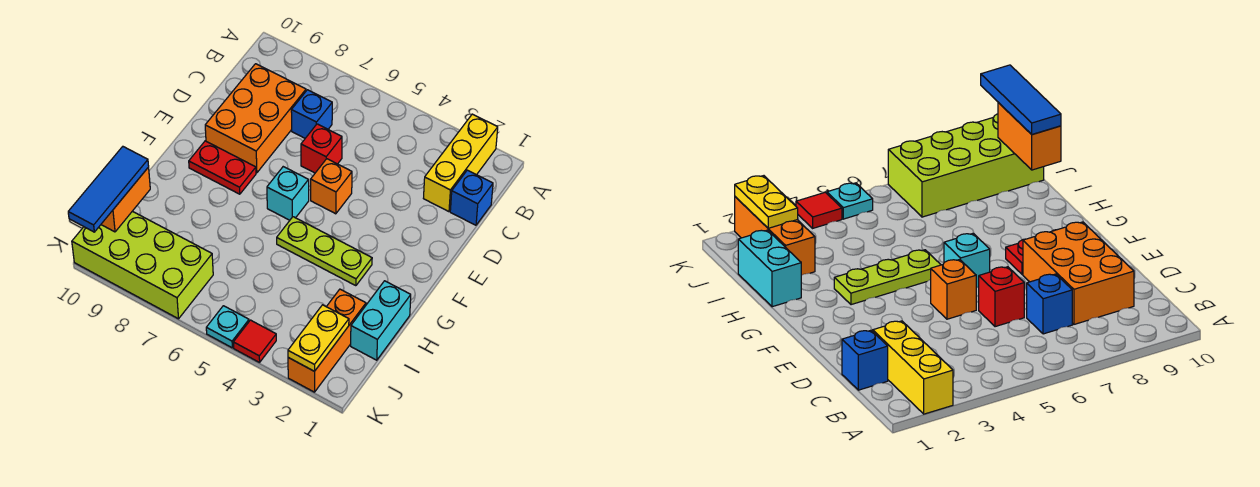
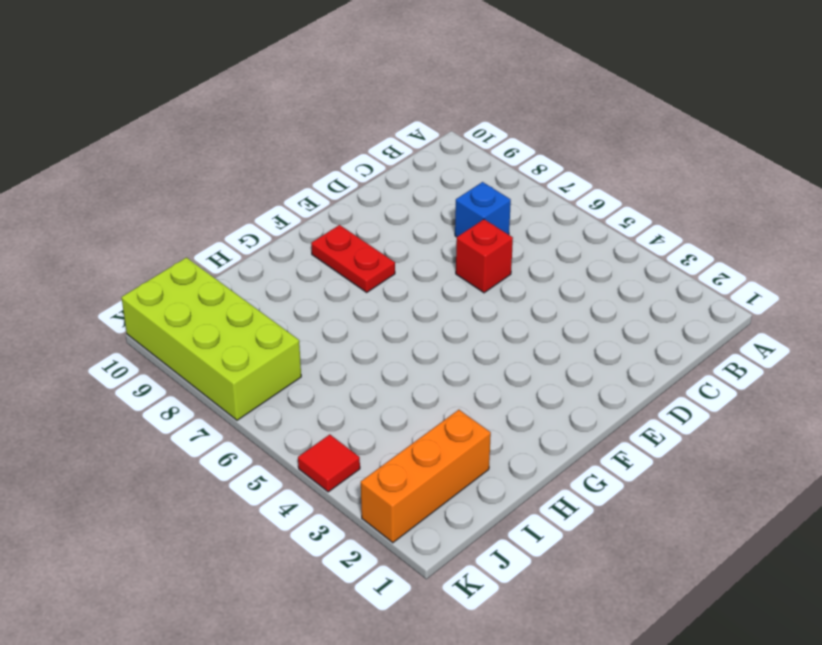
none -> yellow 1x3 brick [423,114,498,212]
none -> blue 1x1 brick [450,170,493,225]
none -> orange 2x3 brick [205,64,306,173]

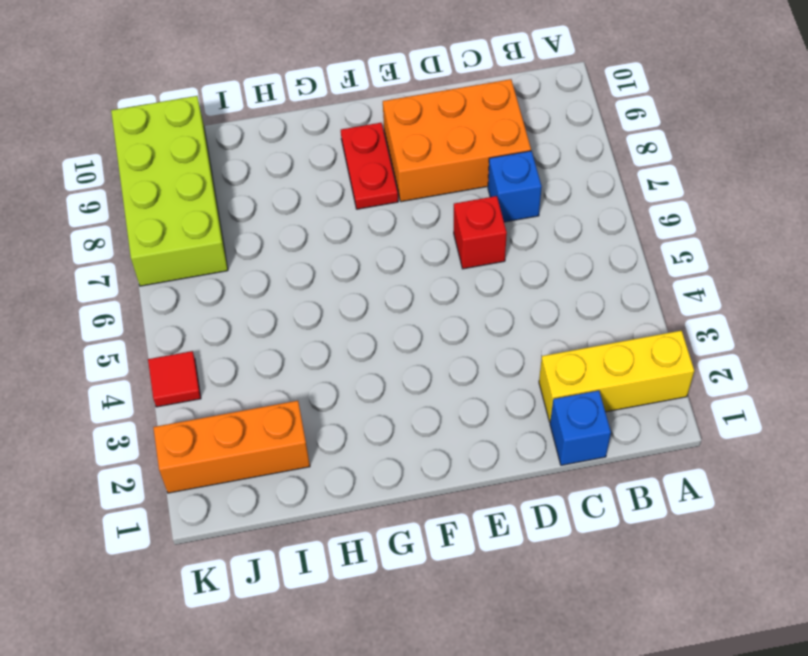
none -> orange 1x1 brick [311,159,352,214]
none -> cyan 1x1 brick [267,167,309,220]
none -> lime 1x3 plate [277,217,372,286]

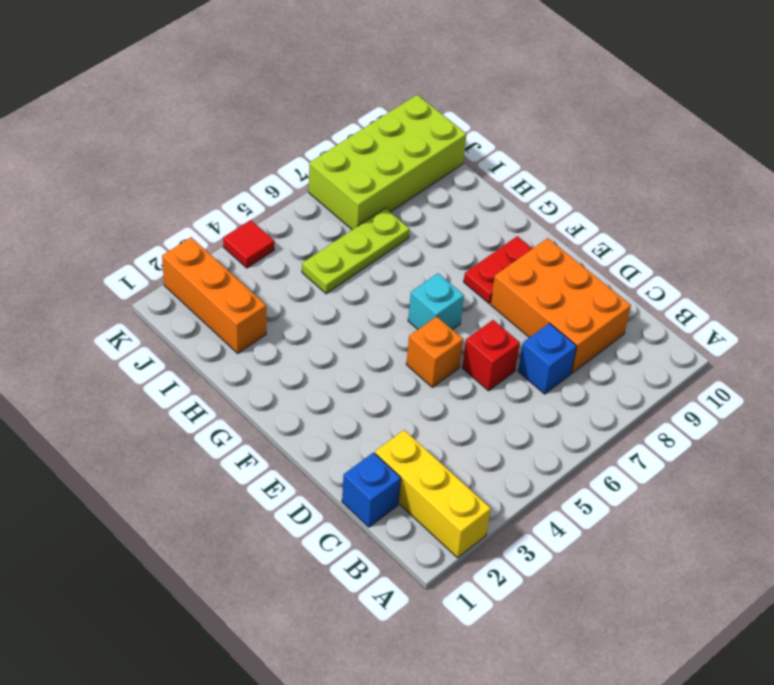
lime 1x3 plate [302,208,410,294] -> lime 1x3 plate moved to [277,217,372,286]
none -> cyan 1x2 brick [351,281,411,360]
none -> cyan 1x1 plate [206,306,249,348]
none -> orange 1x2 brick [101,167,150,232]

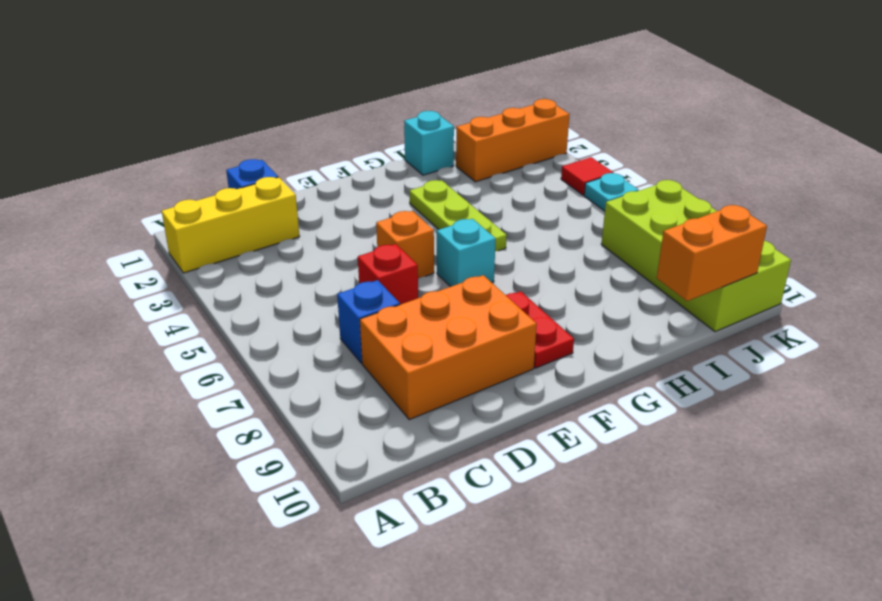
cyan 1x1 brick [404,111,454,175] -> cyan 1x2 brick [351,281,411,360]
none -> yellow 1x2 plate [288,305,349,371]
none -> blue 1x3 tile [68,147,149,232]

